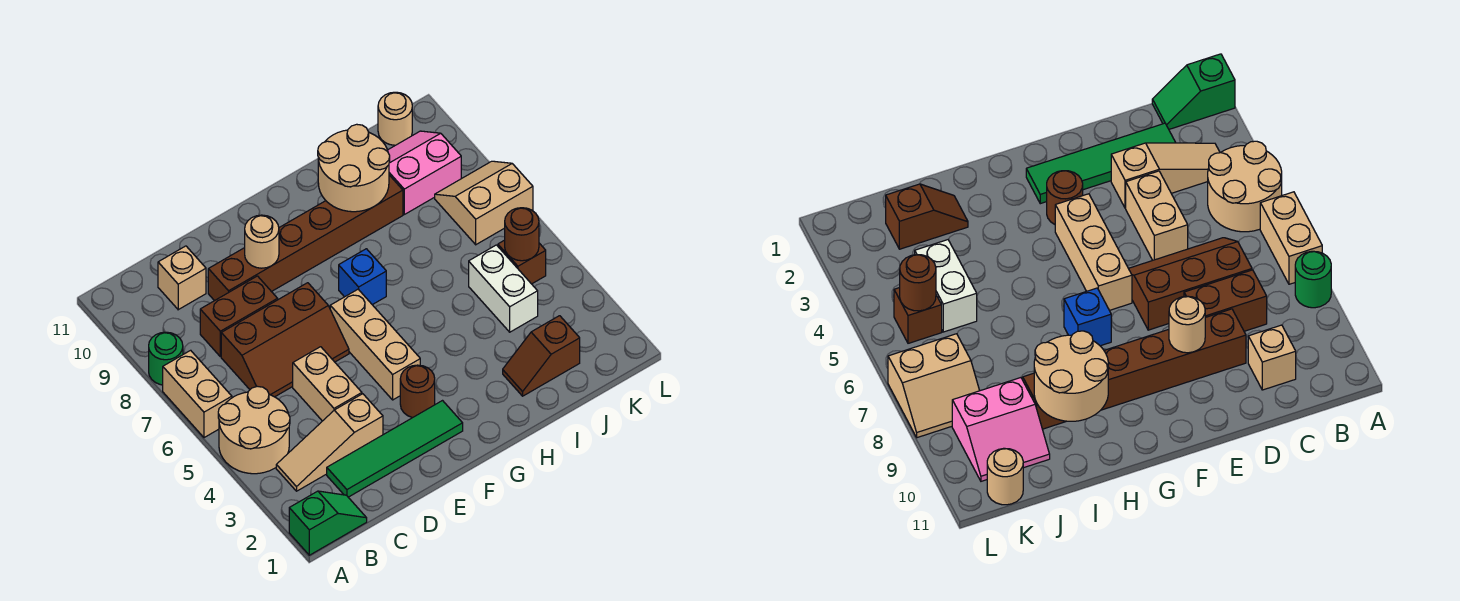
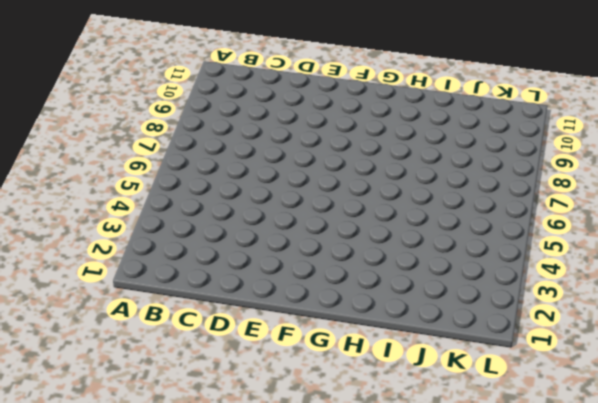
none -> green 1x2 slope [289,491,367,555]
none -> tan 2x2 round brick [218,386,290,474]
none -> tan 1x2 brick [163,350,232,438]

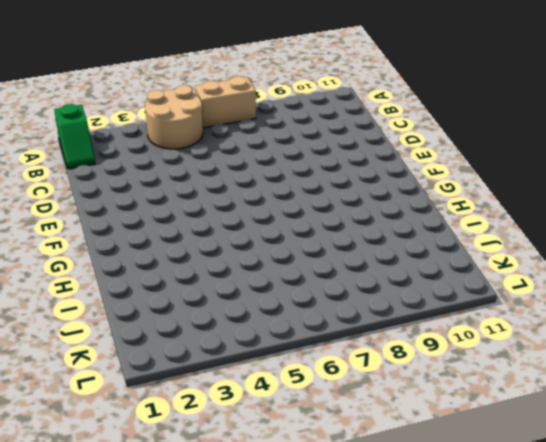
none -> green 1x1 round brick [149,332,183,385]
none -> tan 1x3 slope [276,394,383,491]
none -> green 1x4 tile [327,401,463,497]

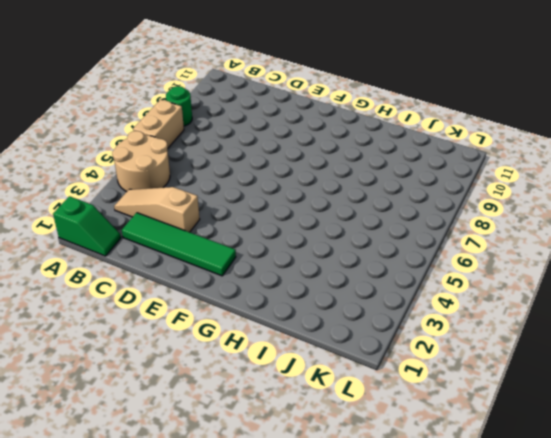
none -> brown 2x3 slope [221,283,349,397]
none -> brown 1x2 brick [200,276,278,357]
none -> tan 1x1 brick [158,246,206,310]

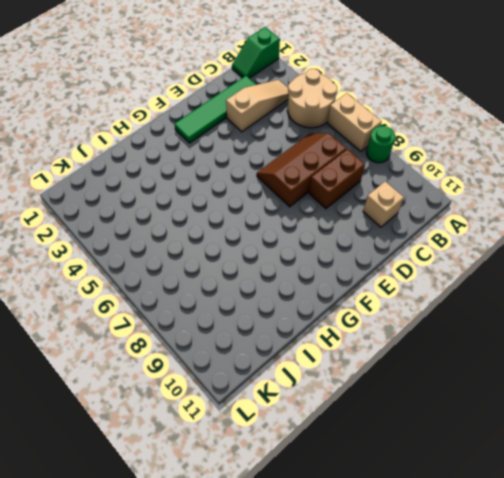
none -> tan 1x2 brick [293,347,362,421]
none -> brown 1x6 brick [208,175,403,301]
none -> brown 1x1 round brick [400,365,435,418]

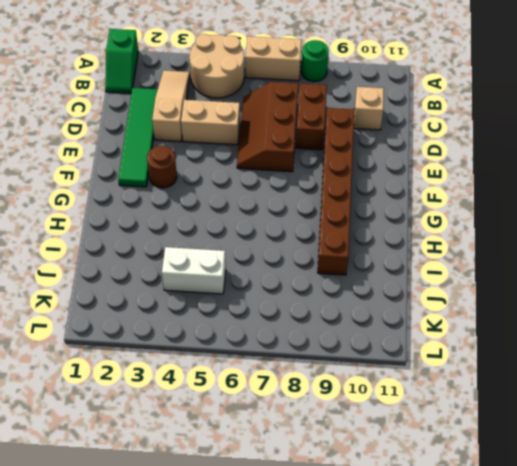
none -> tan 1x3 brick [330,289,420,400]
none -> blue 1x1 brick [339,249,386,305]
none -> brown 1x2 slope [503,316,580,396]

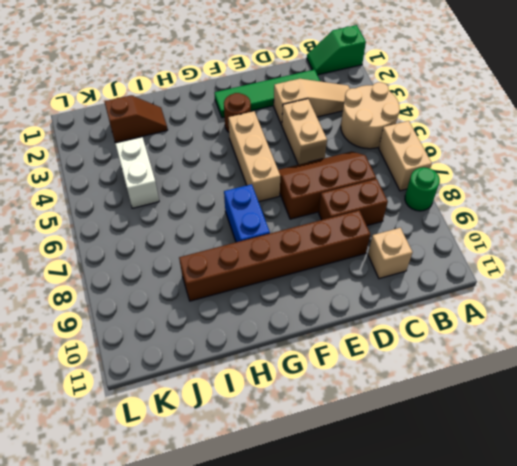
blue 1x2 brick [224,184,270,242] -> blue 1x1 brick [339,249,386,305]
none -> pink 2x2 slope [388,131,461,214]
none -> brown 1x1 brick [498,240,546,284]
none -> tan 2x2 slope [435,161,533,245]

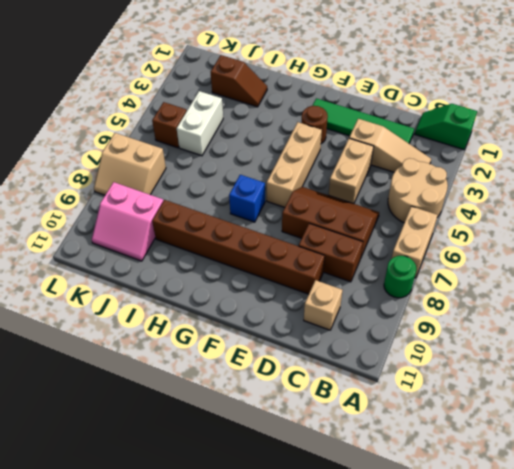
none -> tan 1x1 round brick [378,92,412,145]
none -> tan 1x1 round brick [245,215,279,268]
none -> tan 2x2 round brick [318,124,390,212]

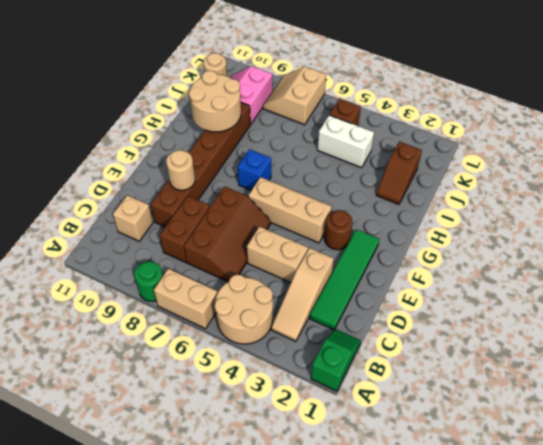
none -> brown 1x1 round brick [505,208,539,261]

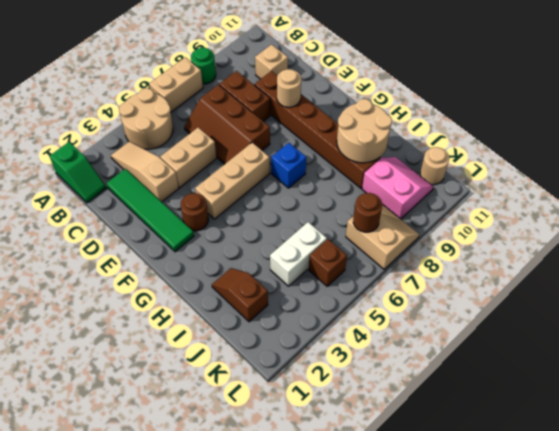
brown 1x1 round brick [353,193,382,232] -> brown 1x1 round brick moved to [505,208,539,261]

